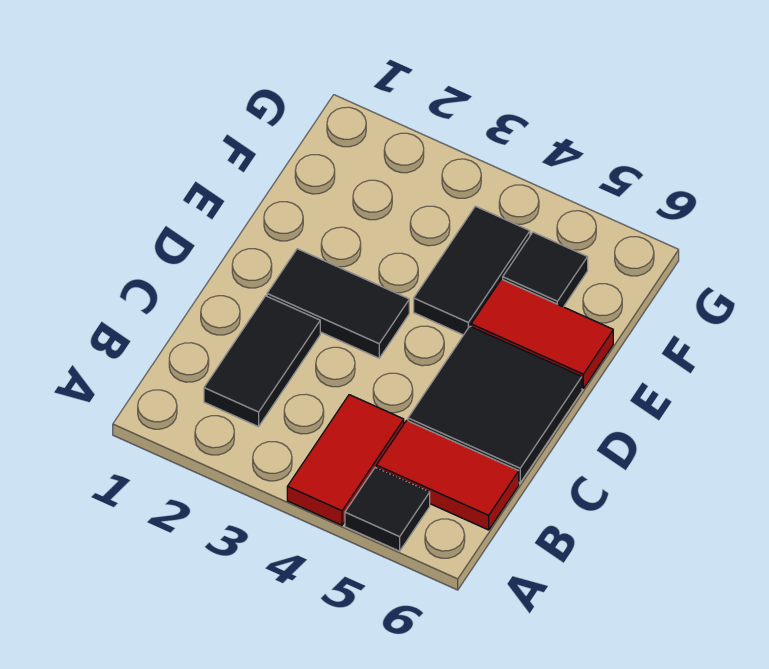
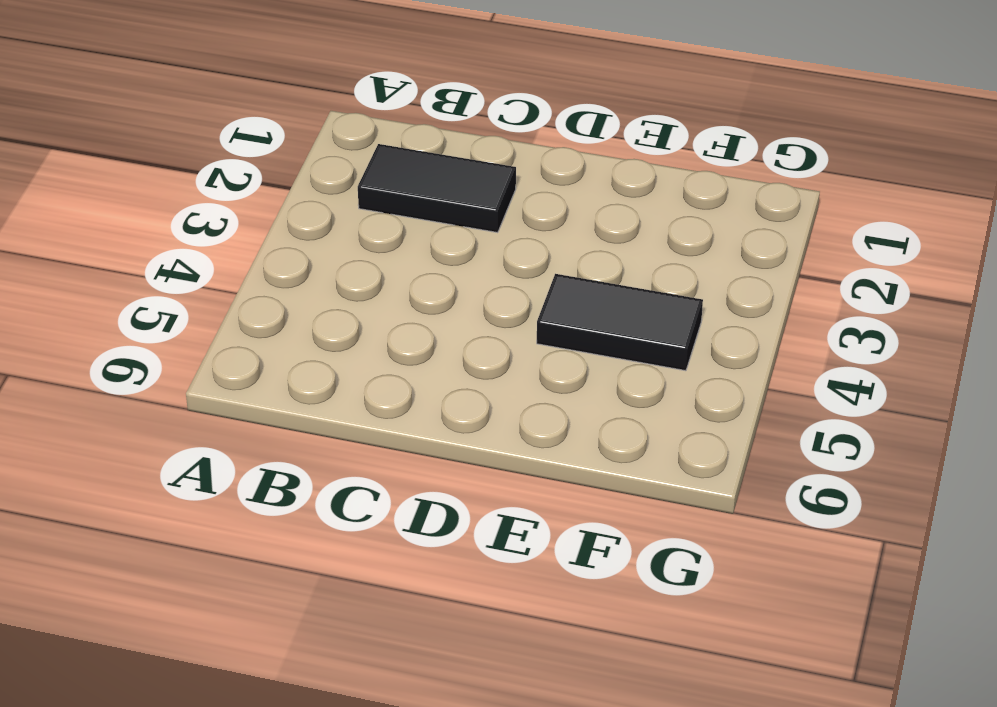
none -> red 1x2 tile [287,395,404,525]
none -> black 1x1 tile [345,468,430,551]

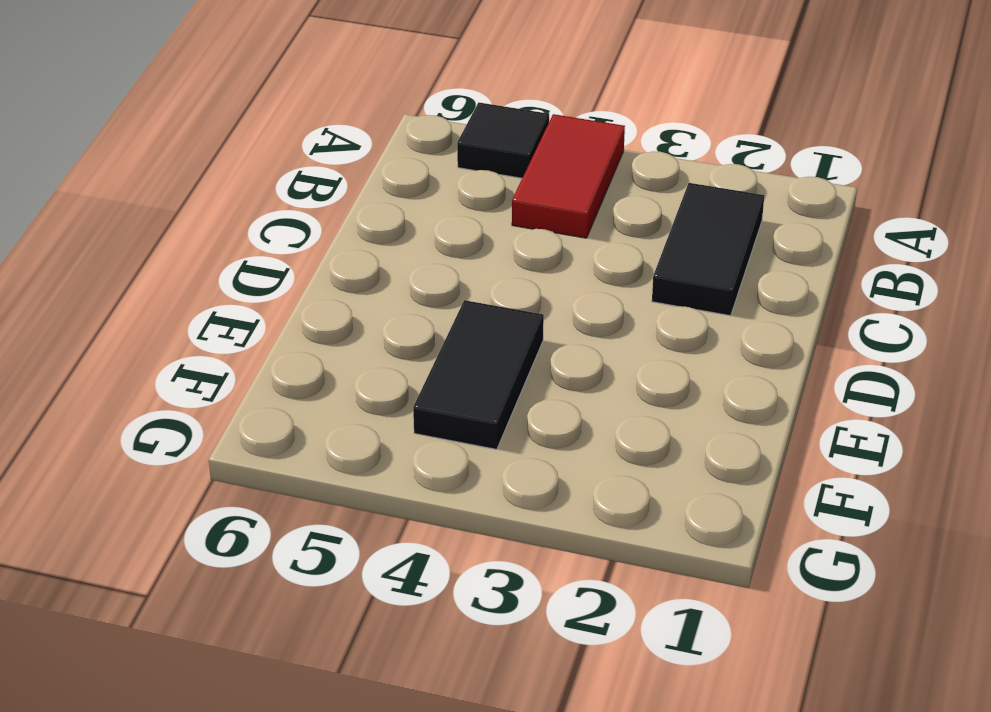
none -> red 1x2 tile [376,420,519,530]
none -> black 2x2 tile [408,327,582,483]

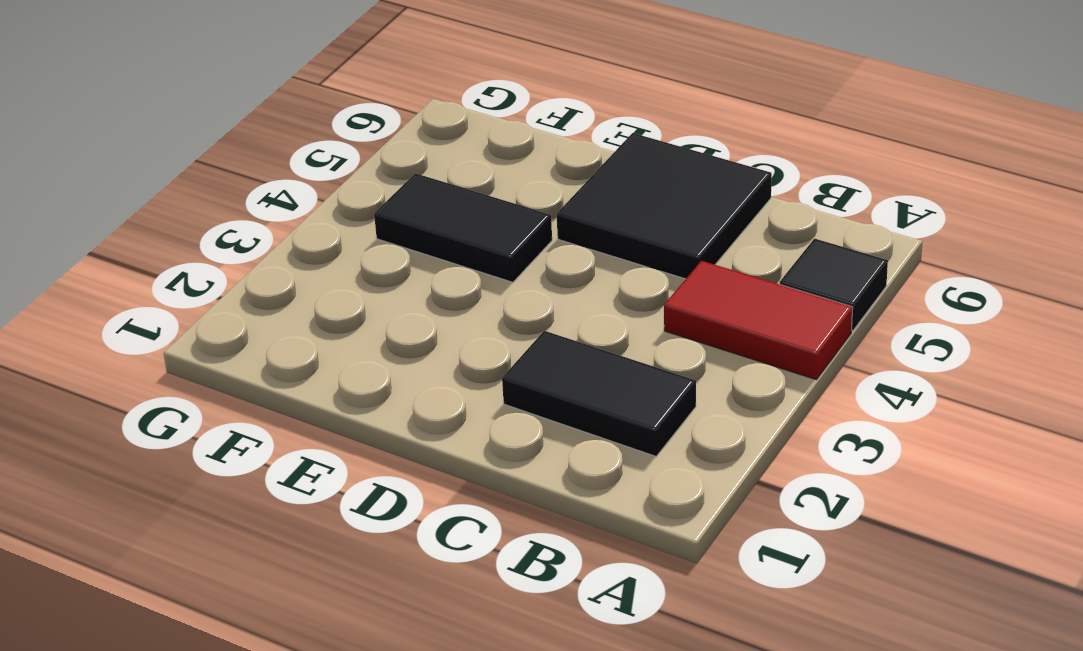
none -> red 1x2 tile [376,420,519,530]
none -> black 1x2 tile [267,249,409,358]

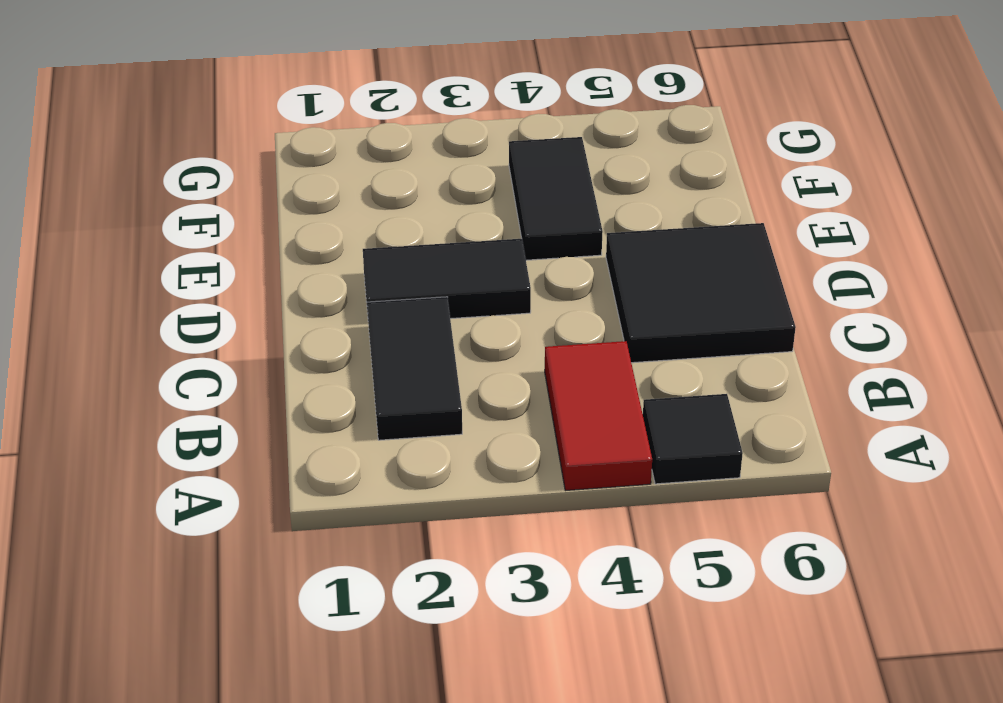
none -> red 1x2 tile [376,420,519,530]
none -> red 1x2 tile [471,279,613,388]

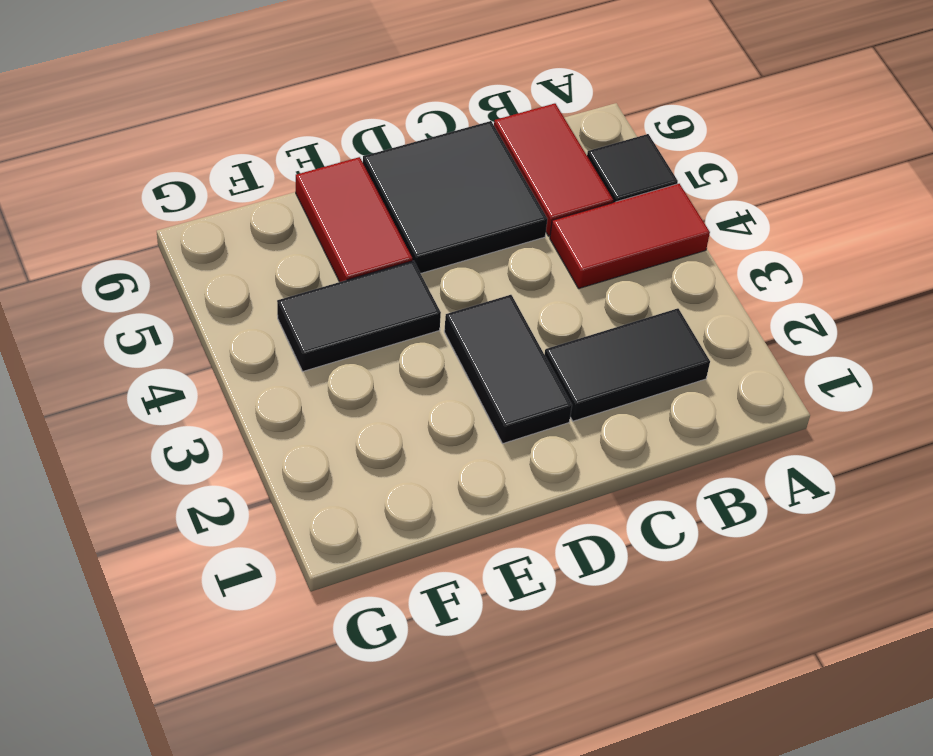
none -> black 1x1 tile [503,232,588,307]

